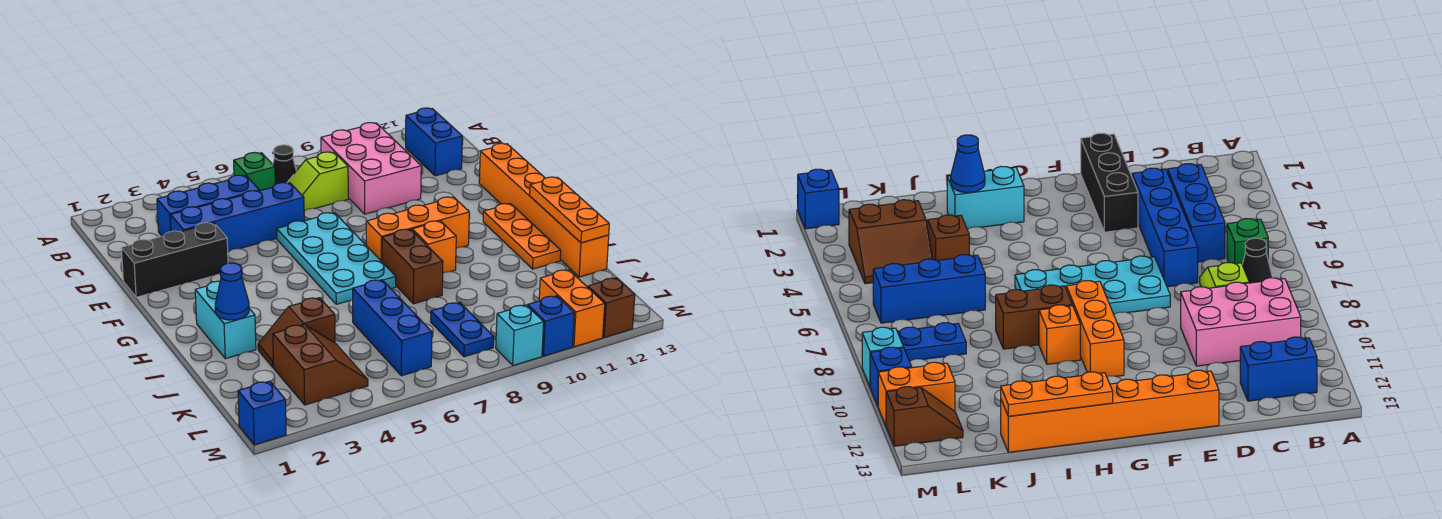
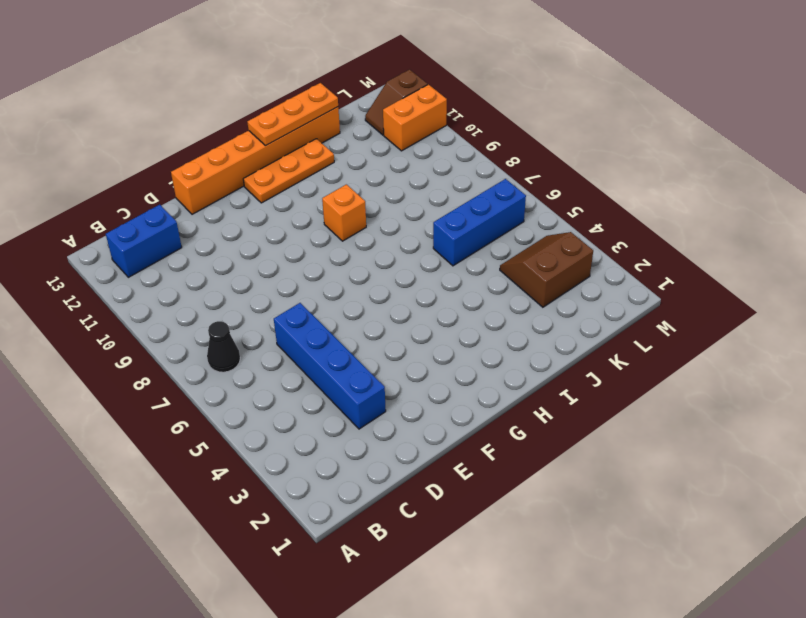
none -> green 1x1 brick [234,153,275,191]
none -> pink 2x3 brick [321,123,421,214]
none -> blue 1x3 brick [157,175,260,236]

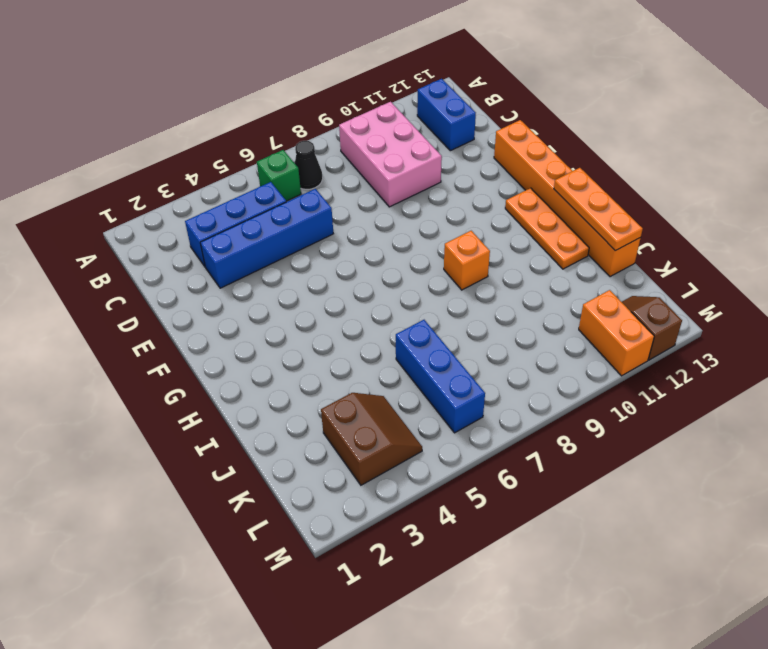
none -> lime 1x2 slope [287,152,348,211]
none -> black 1x3 brick [121,223,228,297]
none -> cyan 2x4 plate [277,213,396,304]

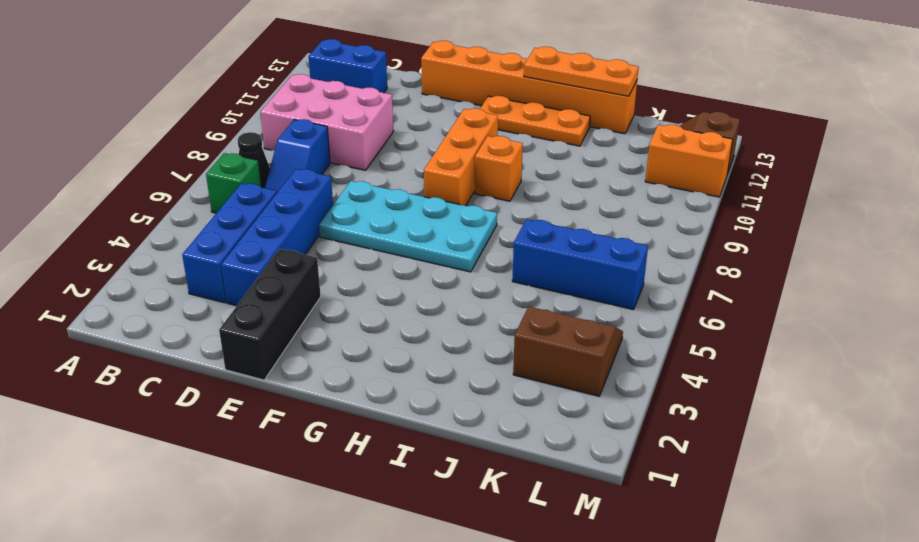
blue 1x2 slope [265,119,330,192] -> lime 1x2 slope [287,152,348,211]
none -> cyan 1x2 brick [195,281,256,359]
none -> brown 1x2 brick [382,229,443,304]
none -> brown 1x2 slope [258,298,335,367]

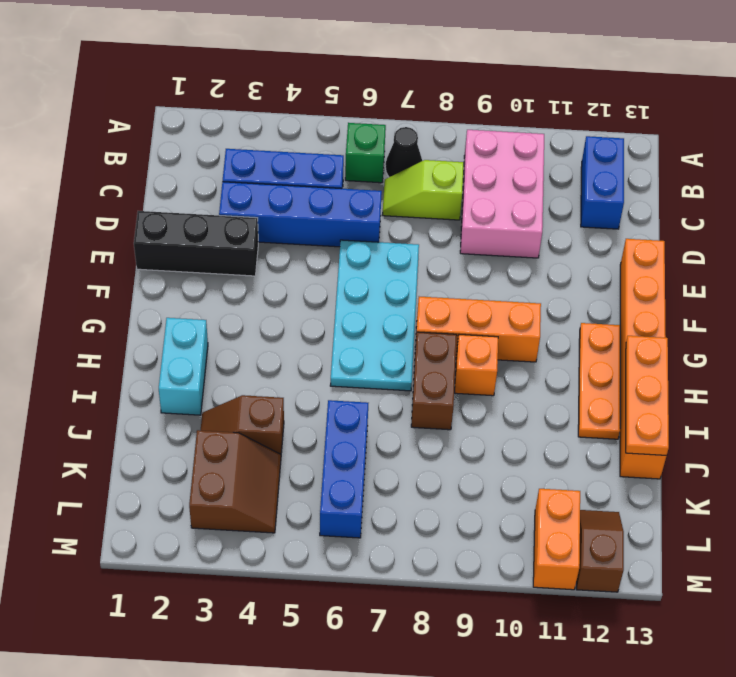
none -> blue 1x2 plate [431,302,494,357]
none -> blue 1x1 brick [238,381,286,445]
none -> cyan 1x1 brick [496,305,544,365]

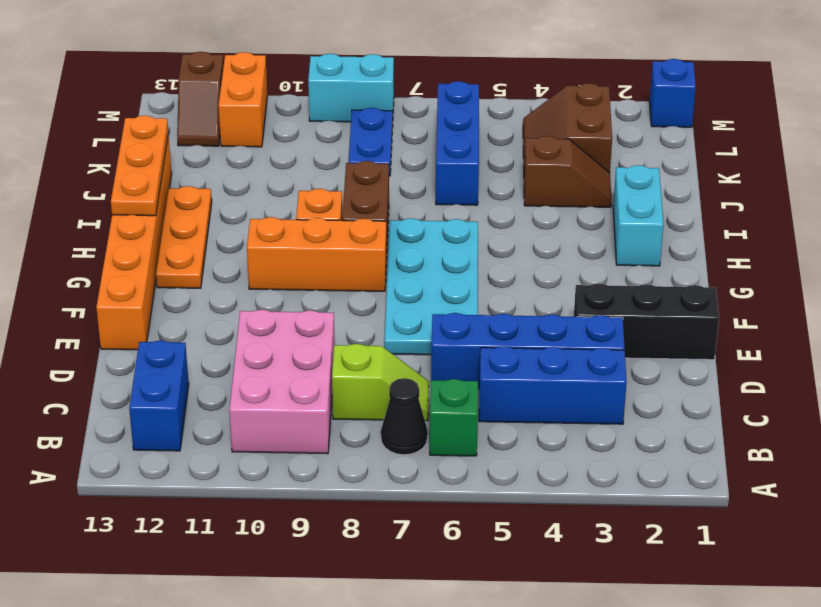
cyan 1x2 brick [308,54,394,122] -> cyan 1x1 brick [496,305,544,365]
none -> blue 1x1 brick [528,296,574,356]
none -> blue 1x1 cone [215,263,249,320]

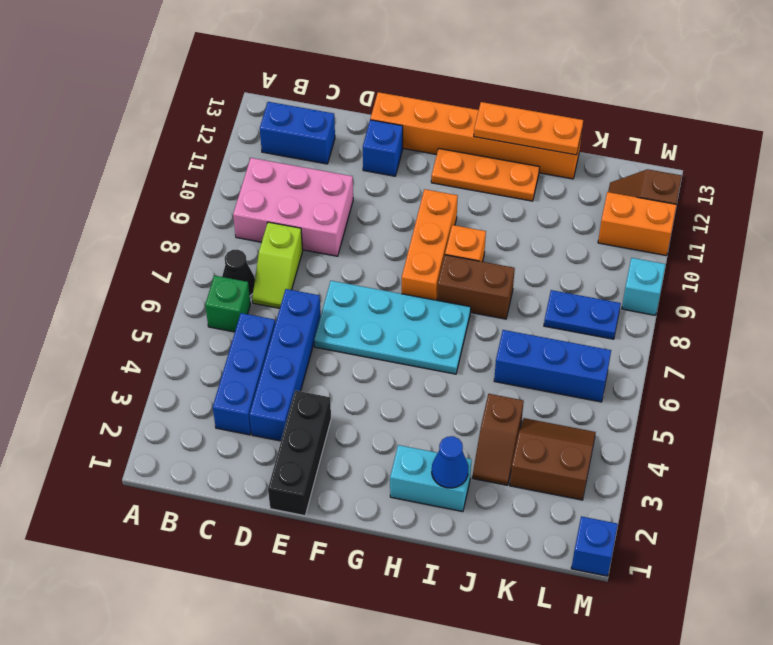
blue 1x1 brick [363,120,403,176] -> blue 1x1 brick moved to [528,296,574,356]

